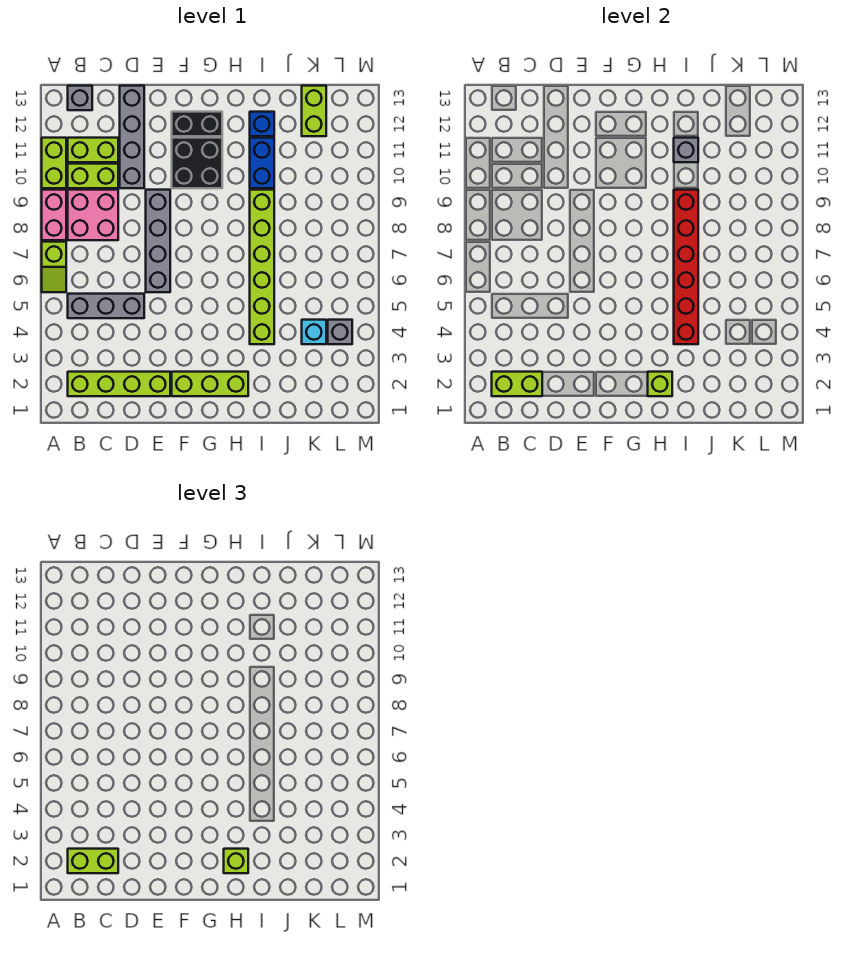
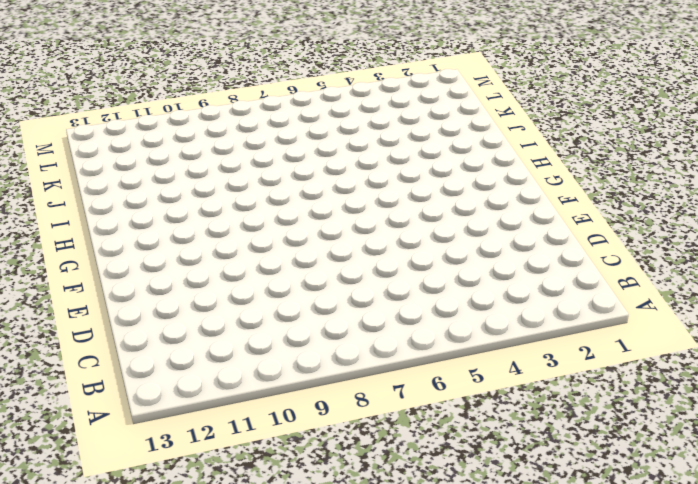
none -> lime 1x2 slope [42,242,66,292]
none -> pink 1x2 brick [42,190,66,240]
none -> lime 1x2 brick [42,138,66,188]

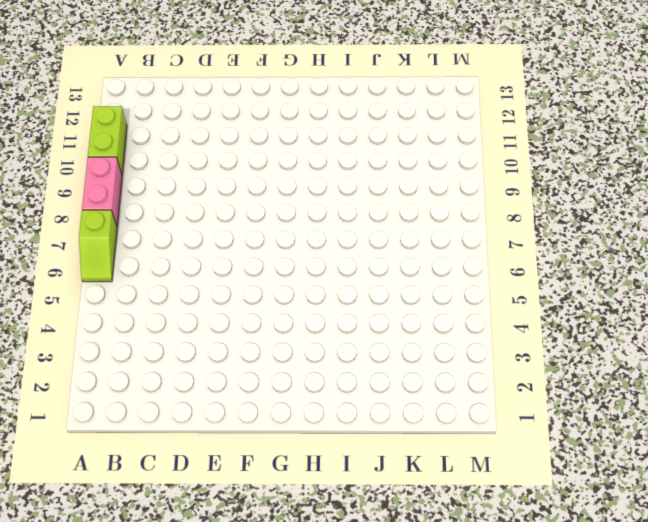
none -> lime 1x4 brick [68,372,170,396]
none -> grey 1x3 brick [68,294,144,318]
none -> pink 2x2 brick [68,190,118,240]

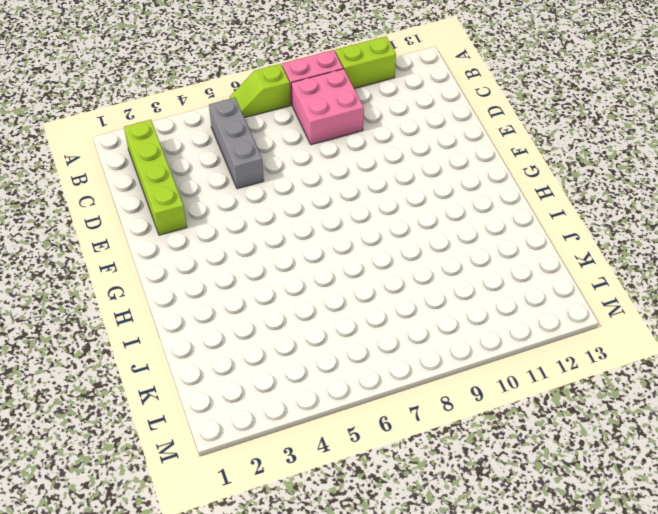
none -> lime 1x2 brick [68,164,118,188]
none -> lime 1x2 brick [68,138,118,162]
none -> grey 1x1 brick [68,86,92,110]

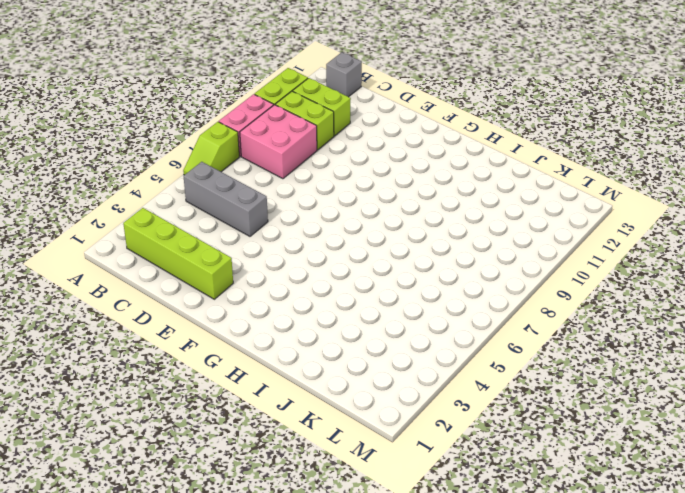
none -> grey 1x4 brick [120,86,144,188]
none -> grey 1x4 brick [146,190,170,292]
none -> lime 1x3 brick [172,372,248,396]

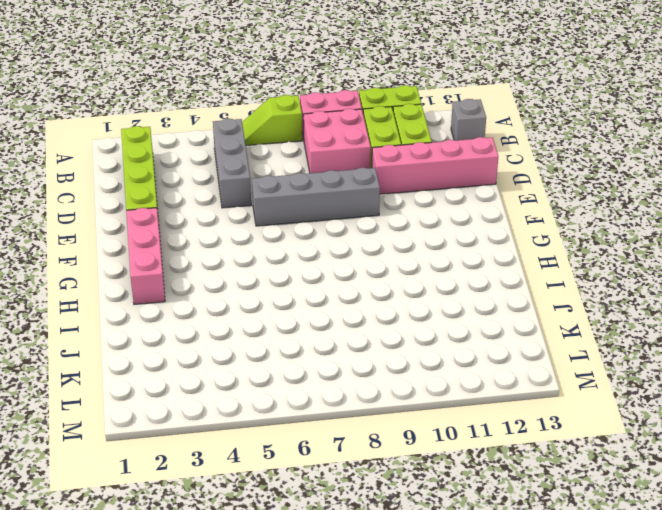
pink 1x4 brick [372,137,498,194] -> grey 1x4 brick [120,86,144,188]
pink 1x3 brick [126,208,165,305] -> lime 1x3 brick [172,372,248,396]
none -> black 2x2 brick [172,138,222,188]
none -> black 1x2 brick [172,112,222,136]
none -> lime 1x6 brick [250,190,274,344]

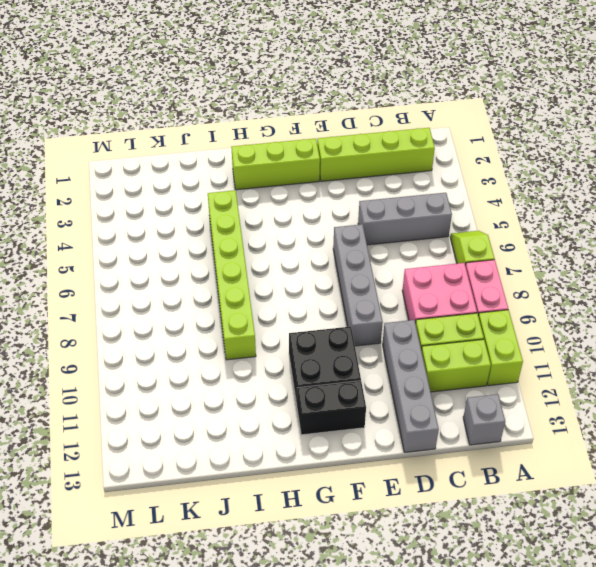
none -> blue 1x2 brick [250,138,274,188]
none -> blue 1x1 brick [250,112,274,136]
none -> cyan 1x1 brick [302,320,326,344]

